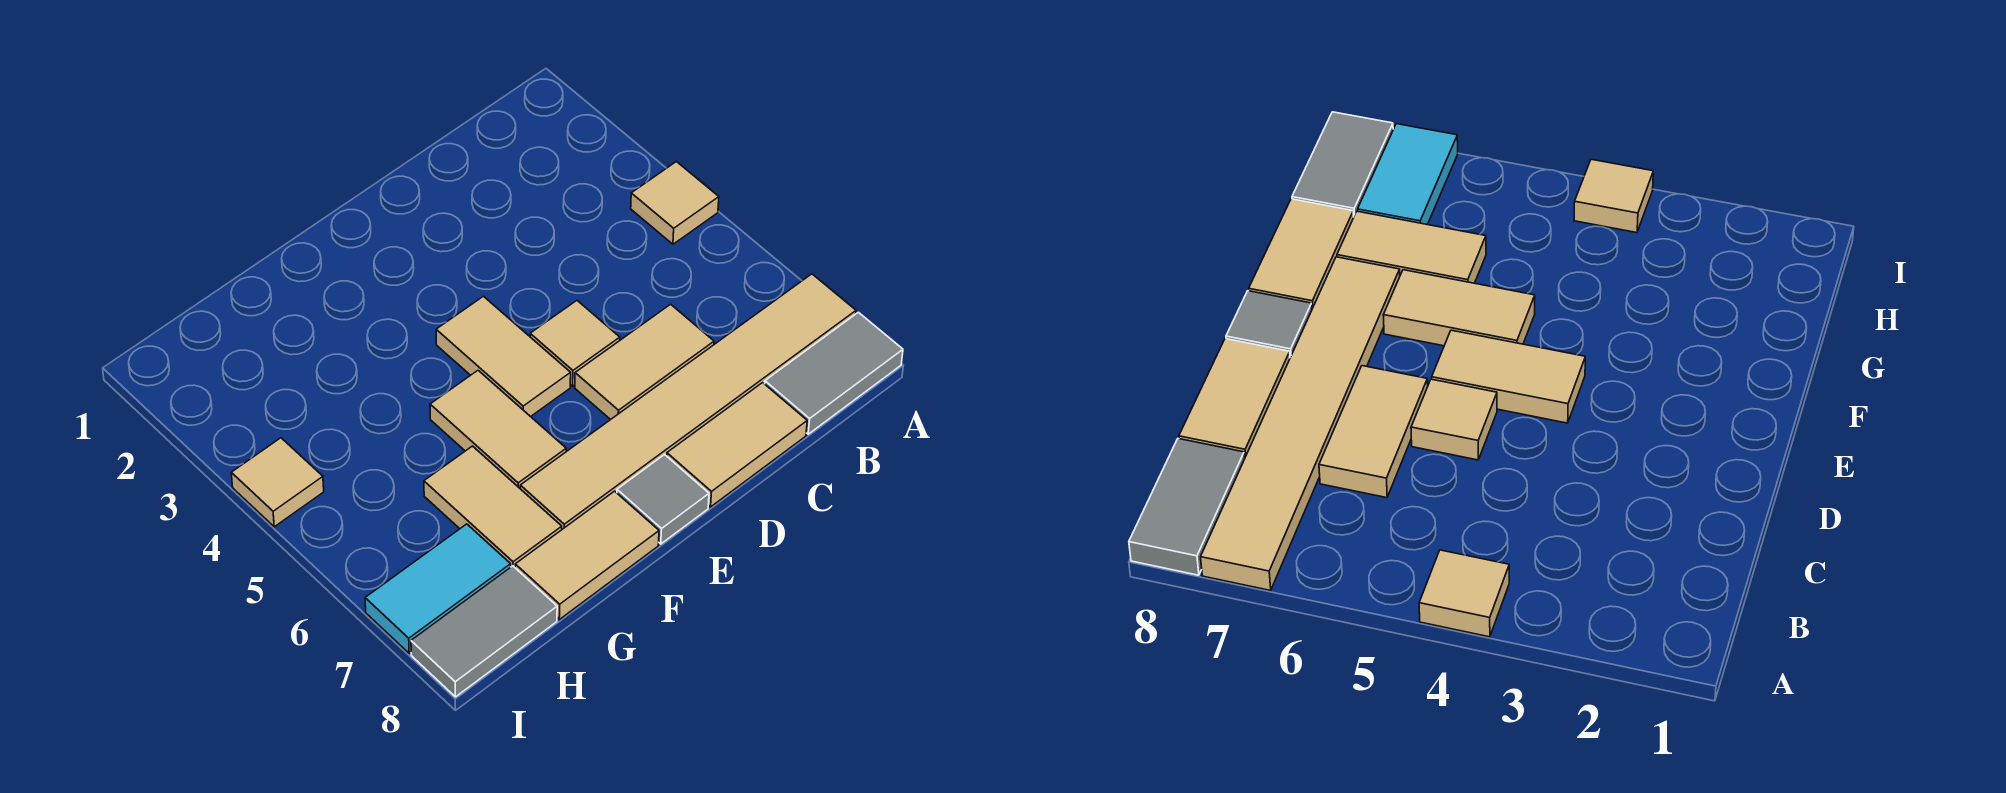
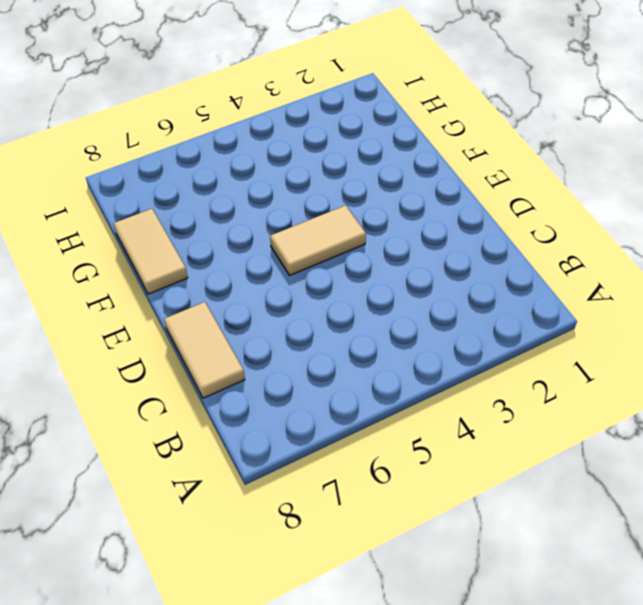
none -> tan 1x1 tile [631,162,719,244]
none -> tan 1x6 tile [520,274,856,529]
none -> grey 1x2 tile [765,312,903,434]

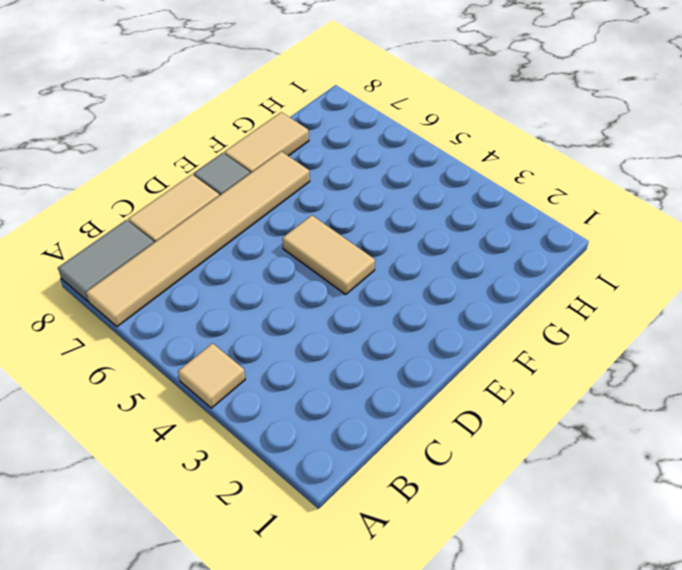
none -> tan 1x2 tile [575,304,714,420]
none -> tan 1x1 tile [530,301,620,386]
none -> tan 1x2 tile [430,371,566,488]

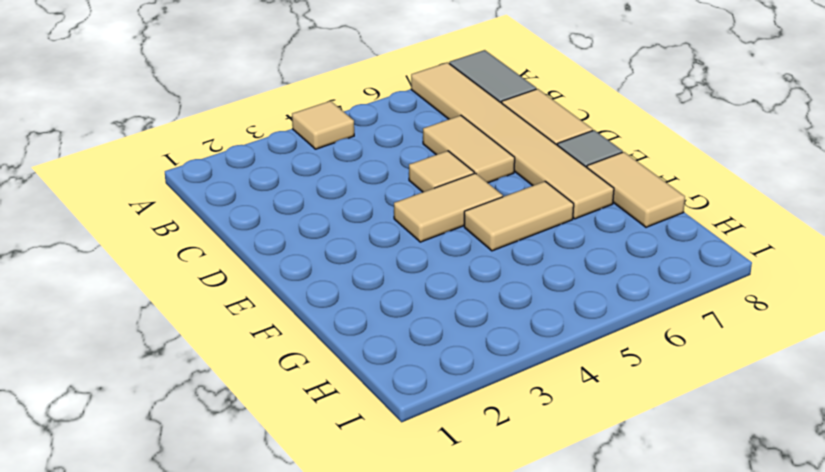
none -> tan 1x2 tile [424,446,562,567]
none -> cyan 1x2 tile [365,524,511,653]
none -> grey 1x2 tile [411,566,557,697]

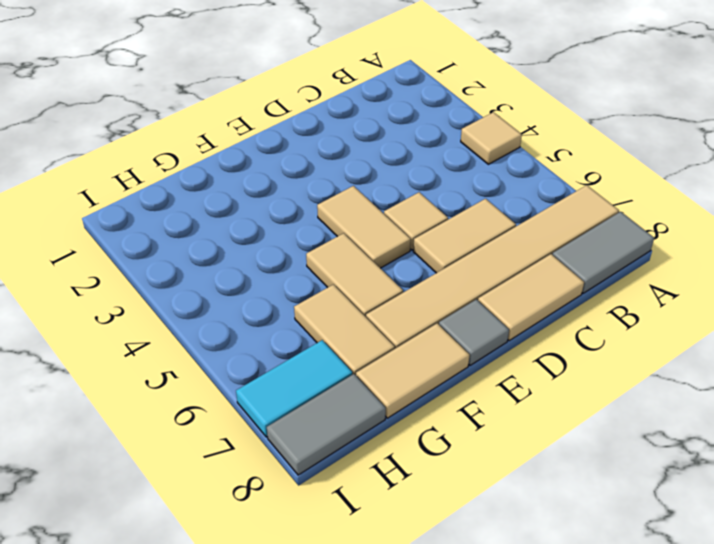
none -> tan 1x1 tile [231,438,324,527]

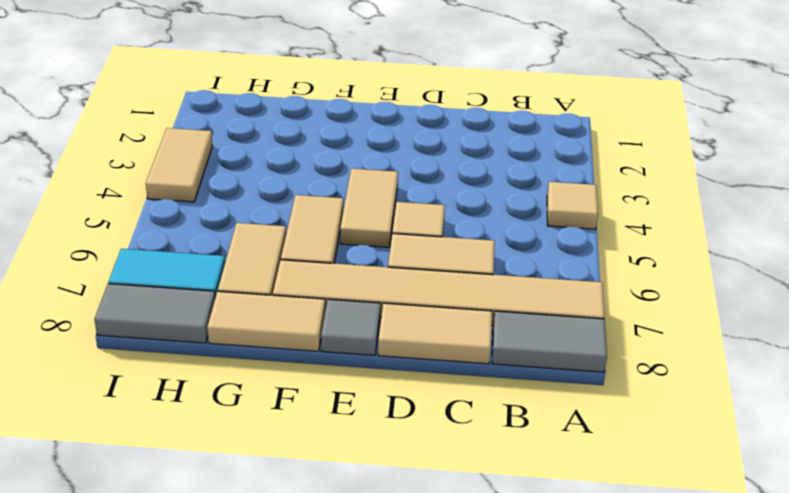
tan 1x2 tile [146,128,213,202] -> tan 1x1 tile [231,438,324,527]

